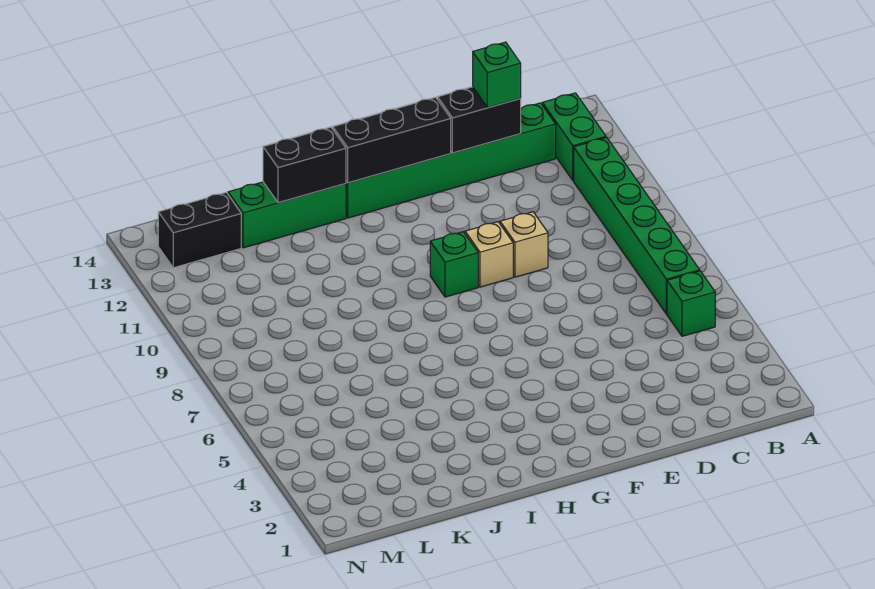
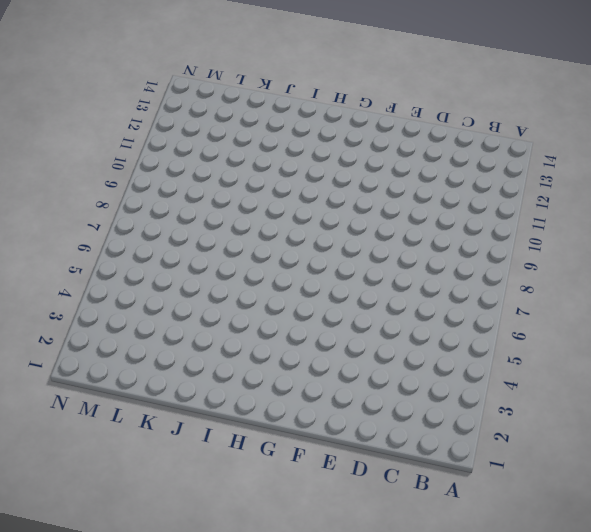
none -> green 1x1 brick [667,271,715,336]
none -> green 1x6 brick [574,137,700,314]
none -> green 1x2 brick [542,93,606,181]

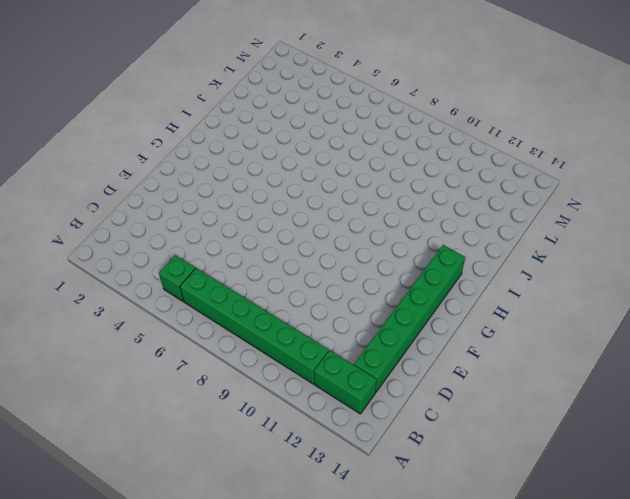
none -> tan 1x1 brick [500,212,548,277]
none -> tan 1x1 brick [465,222,513,287]
none -> green 1x1 brick [430,232,478,297]

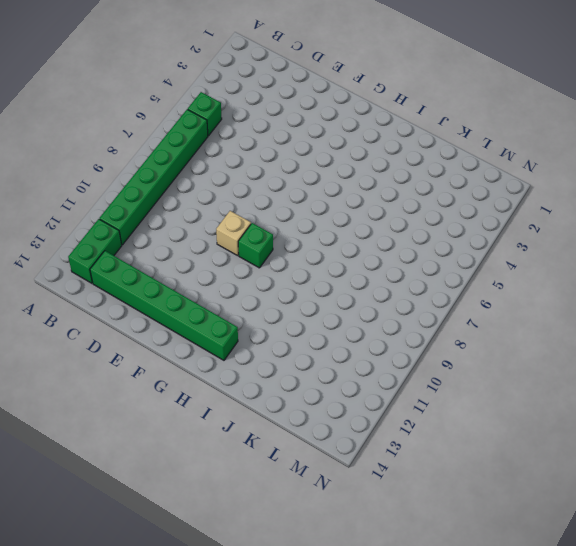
none -> tan 1x1 brick [500,212,548,277]
none -> green 1x3 brick [228,182,346,248]
none -> black 1x2 brick [158,192,241,268]

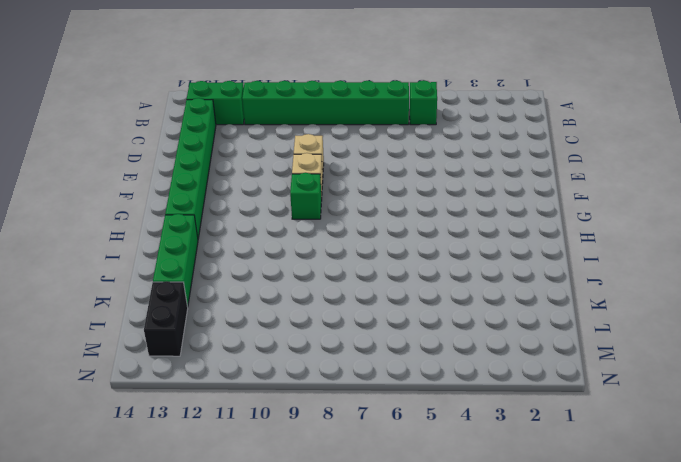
none -> black 1x2 brick [438,87,521,153]
none -> black 1x3 brick [333,97,451,183]
none -> black 1x2 brick [263,127,346,203]

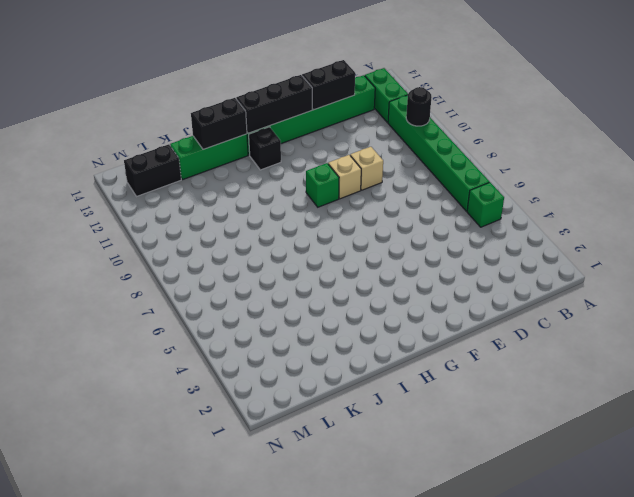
black 1x1 round brick [406,87,431,126] -> none
black 1x1 brick [249,127,281,170] -> none
none -> green 1x1 brick [473,42,521,108]

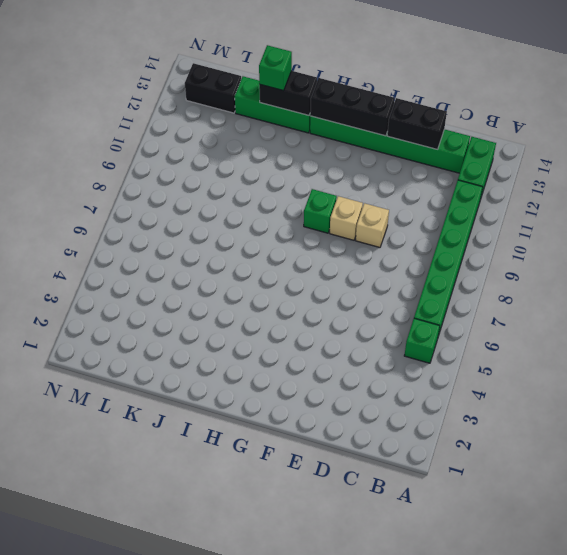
green 1x1 brick [259,45,292,91] -> green 1x1 brick moved to [473,42,521,108]

